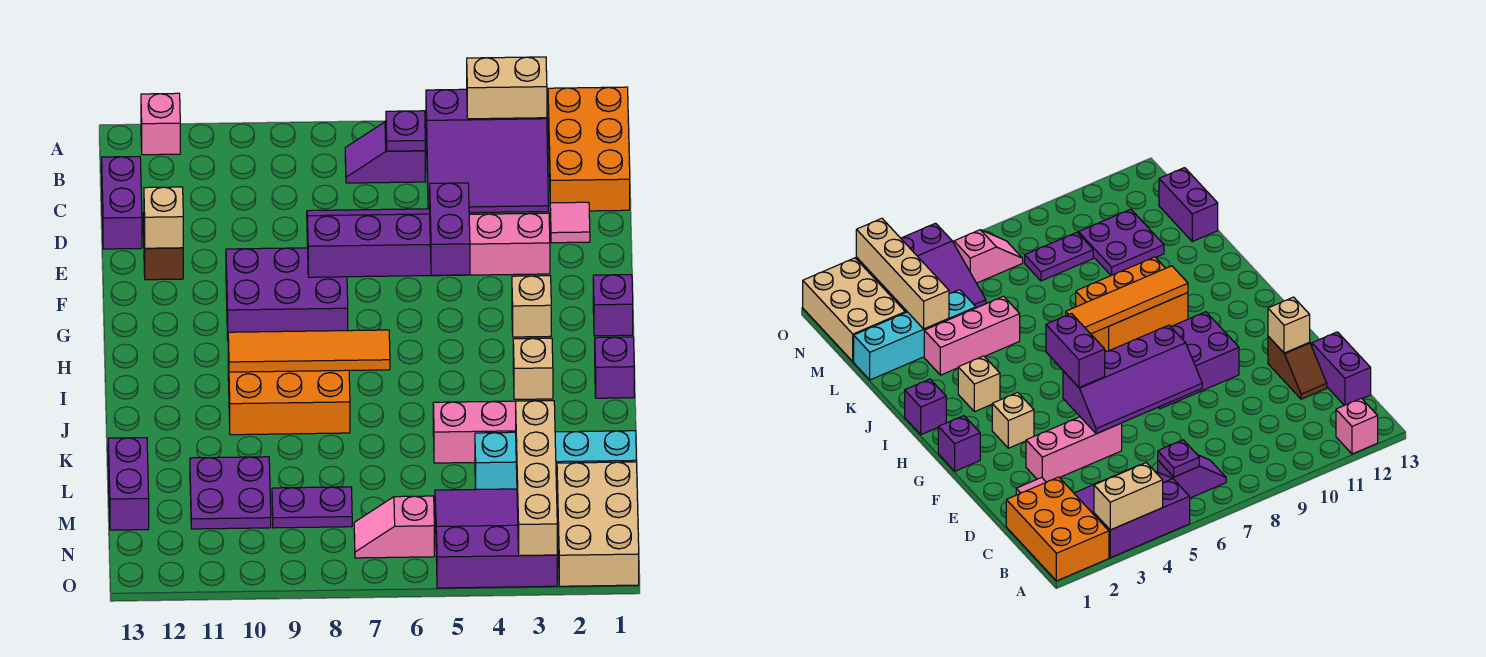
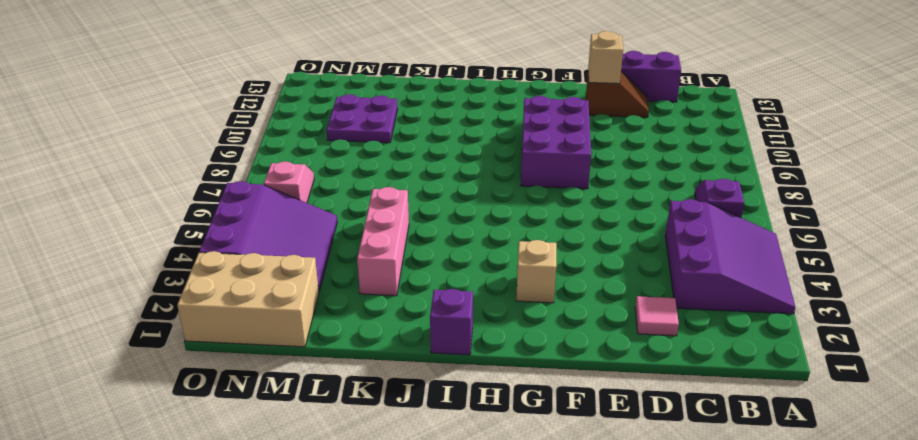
purple 3x3 slope [665,199,796,314] -> purple 3x3 slope turned to [426,89,548,213]
none -> orange 2x3 brick [548,87,630,211]
none -> pink 1x1 brick [141,93,180,155]
none -> pink 1x3 brick [435,213,550,276]

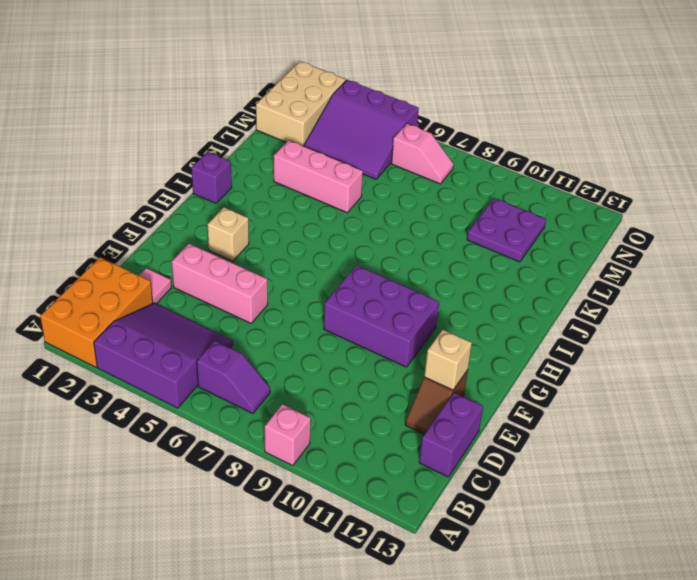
pink 1x1 brick [265,404,311,466] -> pink 1x1 brick moved to [141,93,180,155]
none -> purple 1x1 brick [593,275,633,336]
none -> tan 1x1 brick [513,338,553,399]
none -> orange 2x3 brick [228,350,350,435]

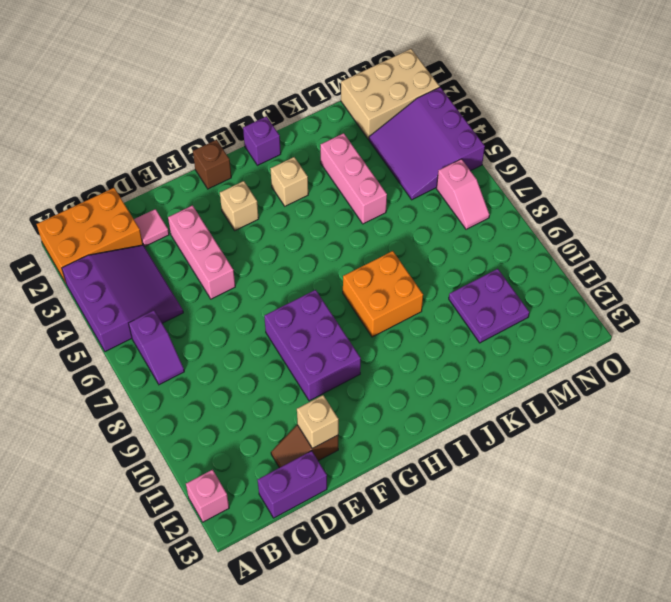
brown 1x1 brick [193,140,231,189] -> purple 1x1 brick [593,275,633,336]
orange 2x2 brick [343,251,423,337] -> orange 2x3 brick [228,350,350,435]
none -> cyan 1x4 brick [475,431,637,489]
none -> purple 1x2 brick [108,438,149,530]
none -> purple 1x2 plate [272,487,352,528]

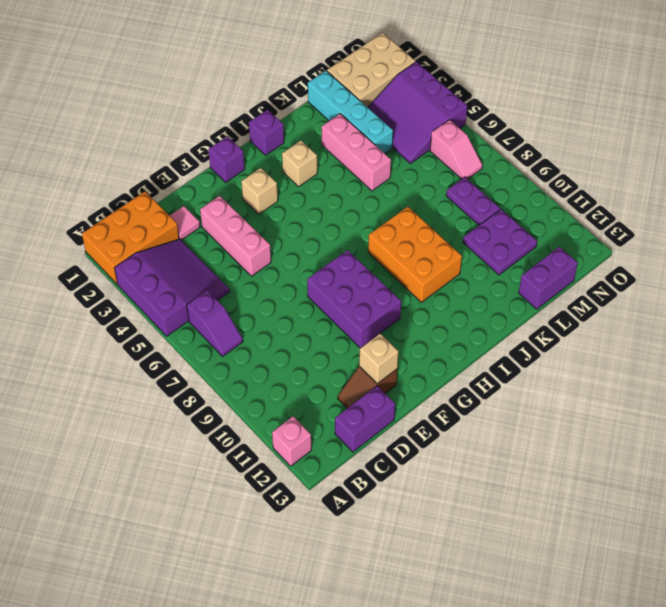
none -> tan 1x2 brick [467,57,547,119]
none -> purple 1x1 plate [386,111,425,151]
none -> purple 2x4 slope [307,209,434,277]

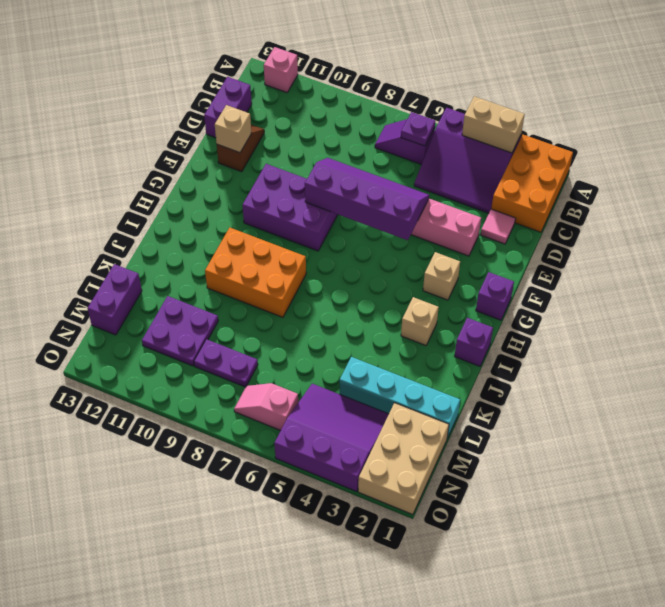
none -> pink 1x3 brick [433,401,516,463]
none -> orange 1x4 tile [228,330,390,372]
none -> tan 1x4 brick [516,401,557,556]

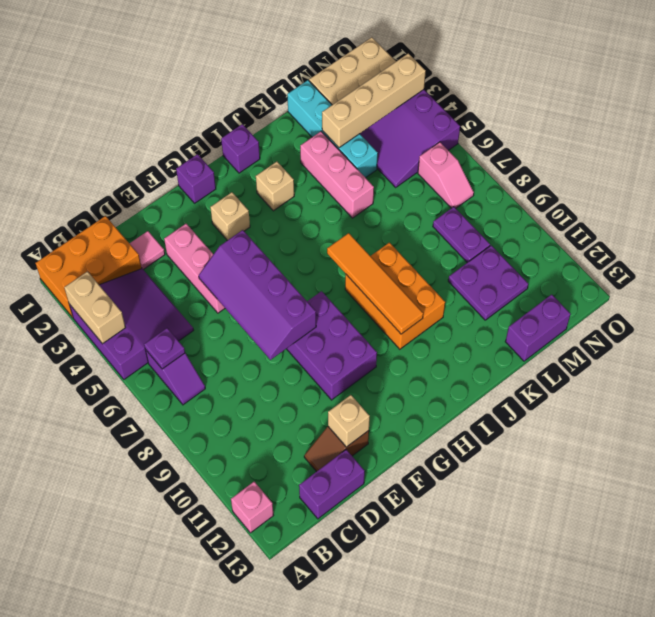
none -> purple 1x2 brick [430,183,470,275]

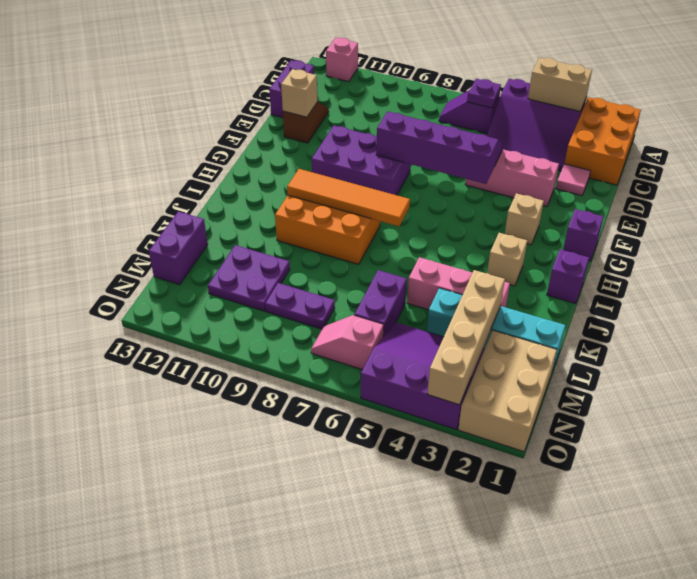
purple 1x2 brick [354,270,407,336] -> purple 1x2 brick moved to [430,183,470,275]

